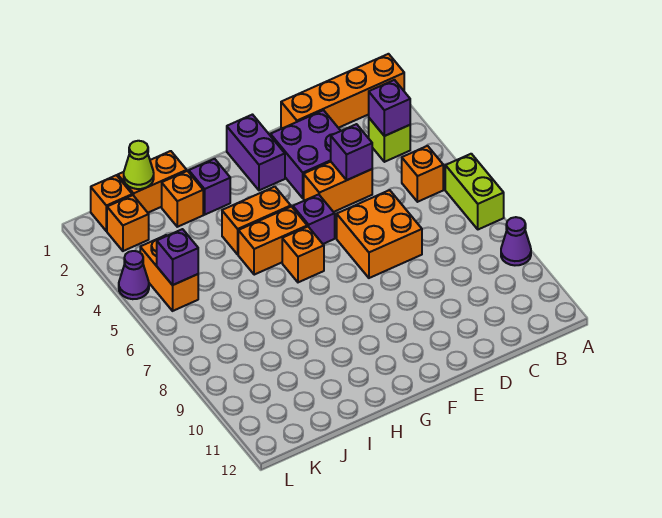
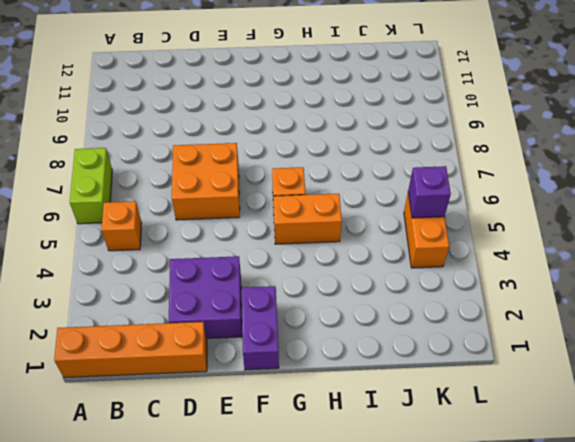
none -> purple 1x1 cone [501,217,531,265]
none -> lime 1x1 brick [369,118,410,162]
none -> orange 1x2 brick [304,162,372,212]

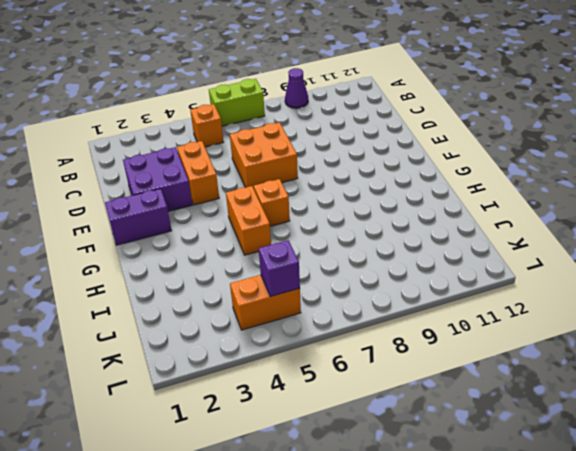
none -> orange 1x4 brick [281,54,404,128]
none -> lime 1x1 brick [369,118,410,162]
none -> purple 1x1 brick [293,194,335,244]

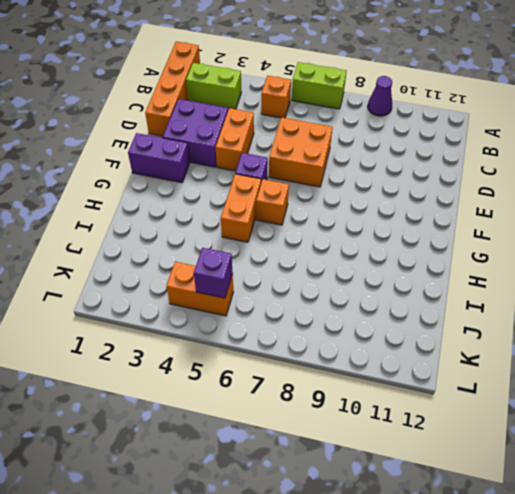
lime 1x2 brick [186,63,242,109] -> lime 1x1 brick [369,118,410,162]
none -> orange 1x2 brick [222,187,291,254]
none -> purple 1x1 brick [189,159,230,215]
none -> orange 1x2 brick [118,151,187,213]

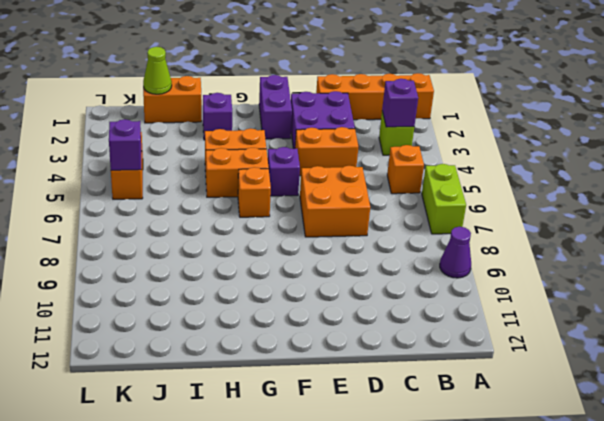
none -> orange 1x1 brick [162,171,203,227]
none -> orange 1x1 brick [91,175,132,231]
none -> orange 1x1 brick [107,195,149,251]

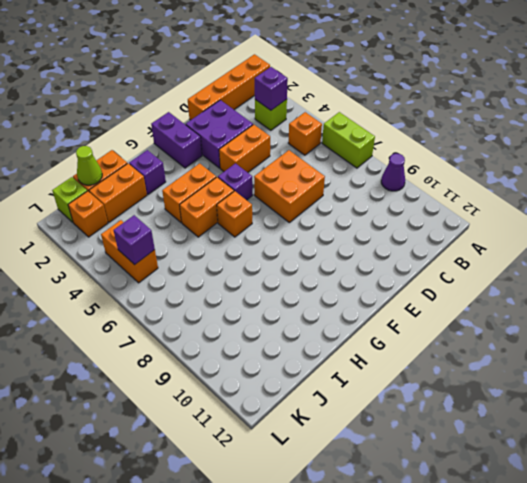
orange 1x2 brick [89,163,147,222] -> orange 1x1 brick [162,171,203,227]
lime 1x1 brick [52,177,87,222] -> orange 1x1 brick [91,175,132,231]
none -> purple 1x1 cone [119,251,149,299]
none -> purple 1x1 brick [331,124,372,180]

